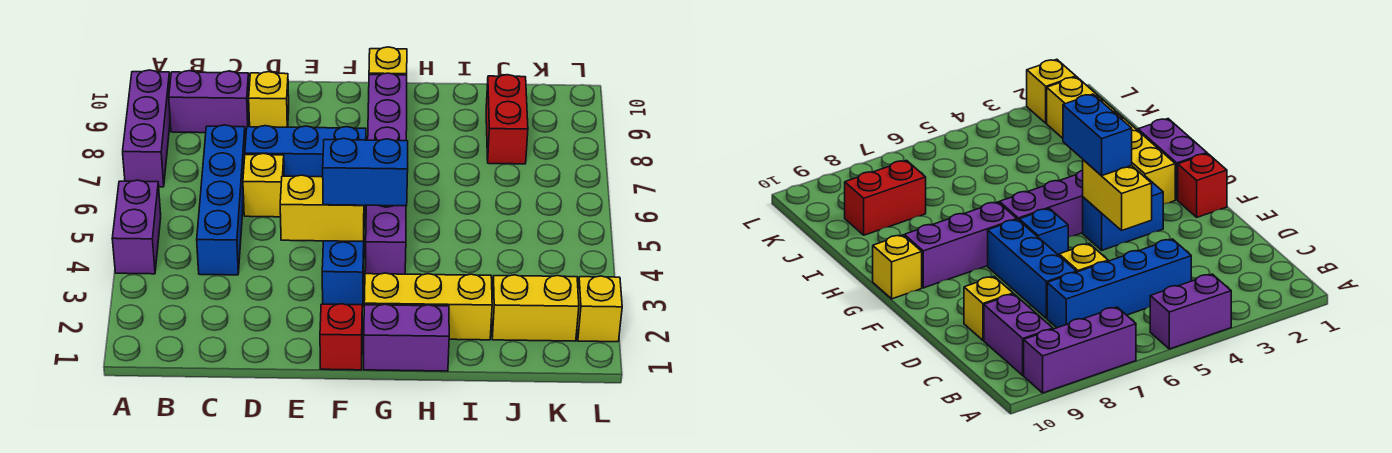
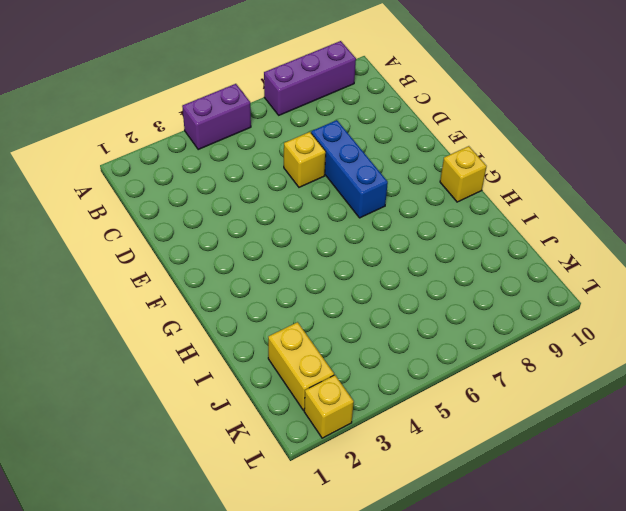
none -> purple 1x2 brick [169,71,249,133]
none -> blue 1x4 brick [197,125,245,275]
none -> yellow 1x1 brick [249,72,289,127]

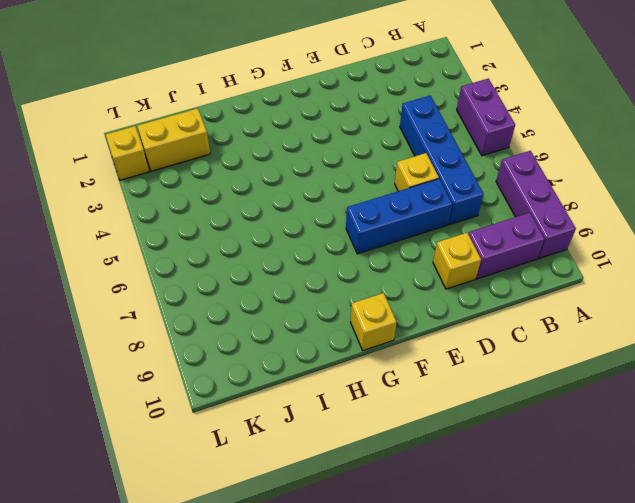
none -> red 1x1 brick [320,304,362,370]
none -> blue 1x2 brick [322,241,364,307]
none -> blue 1x1 brick [1019,209,1068,255]

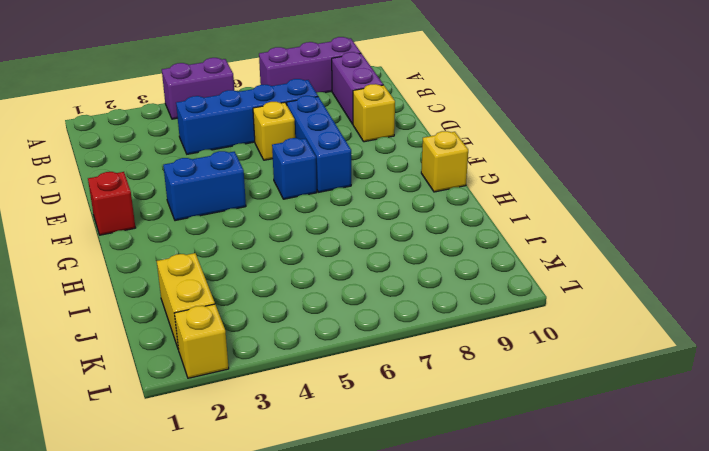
none -> purple 1x2 brick [364,304,449,371]
none -> yellow 1x3 brick [364,273,492,340]
none -> purple 1x3 brick [365,205,406,274]

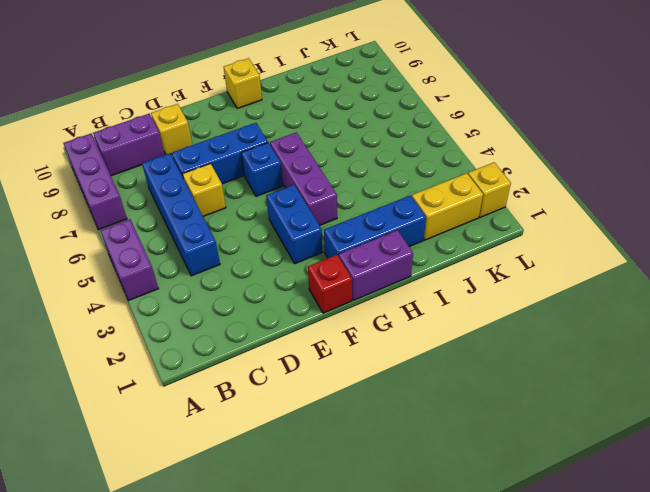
blue 1x3 brick [324,195,426,258] -> yellow 1x3 brick [364,273,492,340]
none -> purple 1x3 brick [368,73,407,141]
none -> red 1x2 brick [486,75,528,164]
none -> yellow 1x2 brick [280,175,364,242]

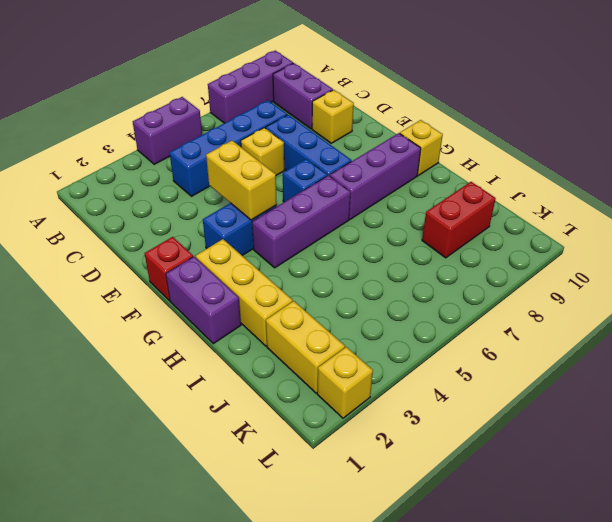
none -> blue 1x2 brick [323,138,408,206]

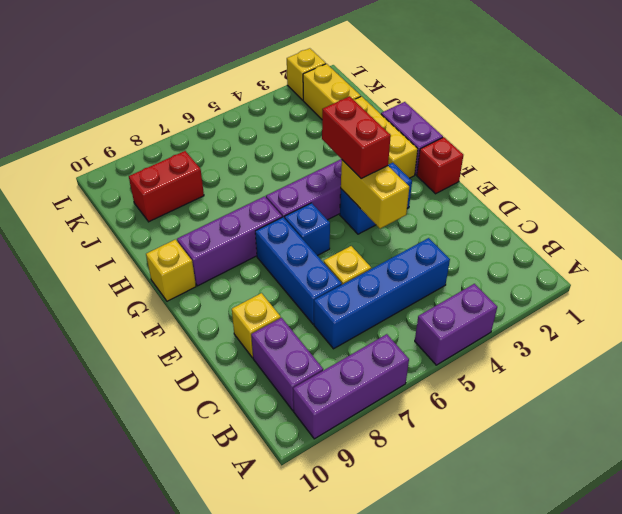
red 1x2 brick [322,96,391,178] -> blue 1x2 brick [323,138,408,206]

